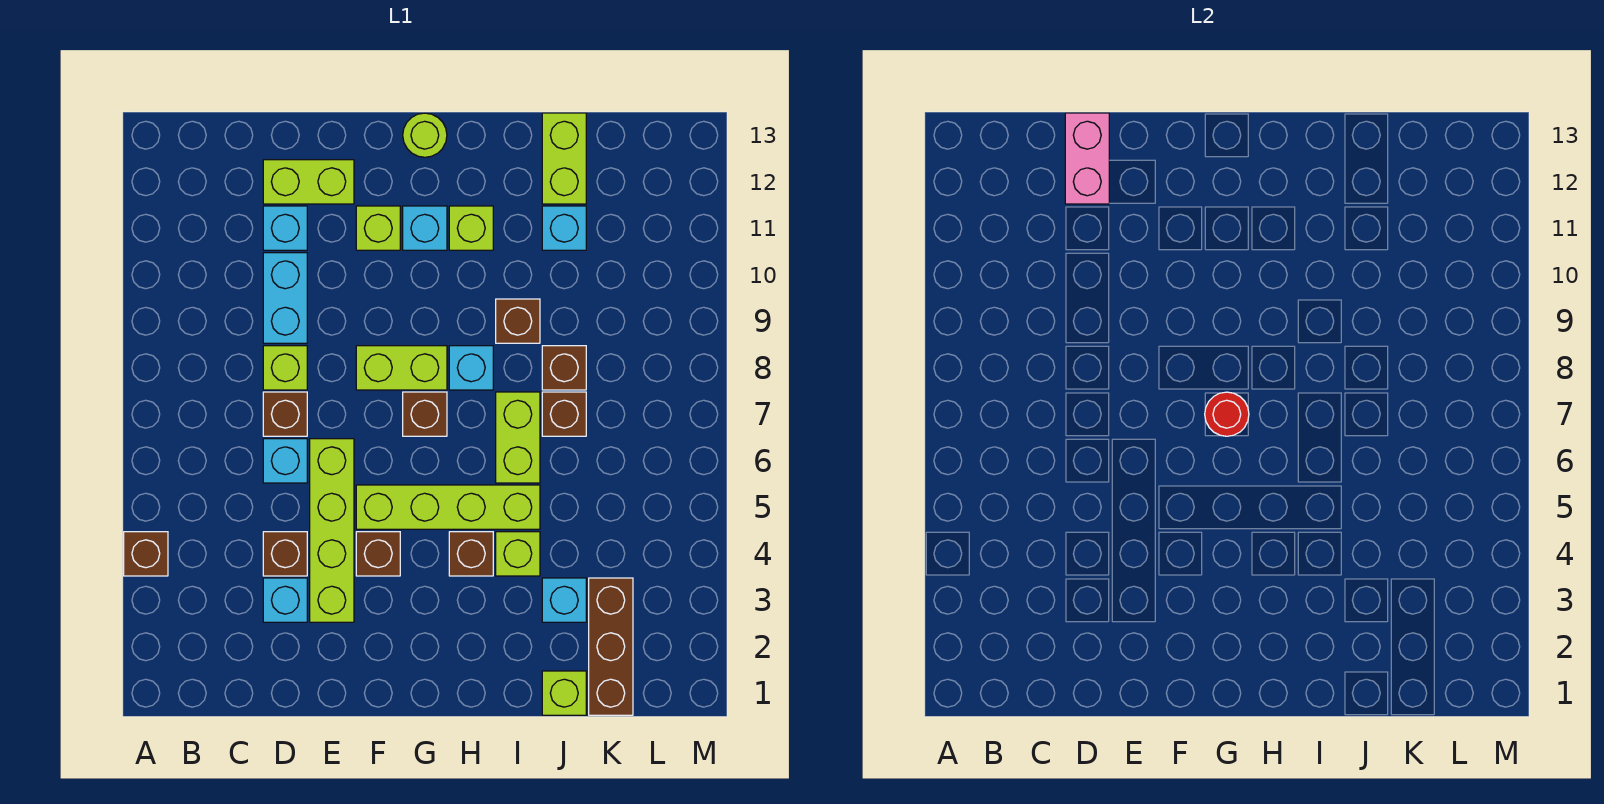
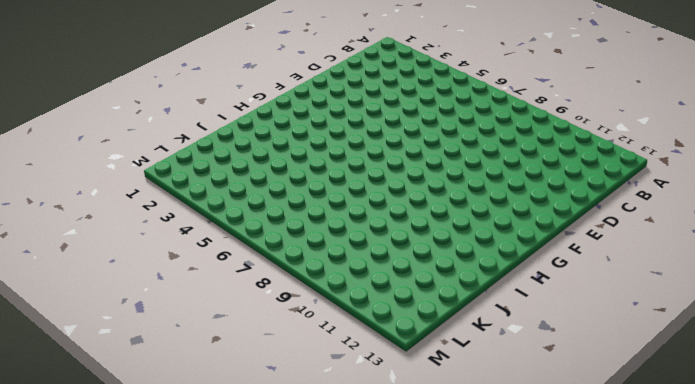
none -> brown 1x1 brick [124,532,168,576]
none -> cyan 1x1 brick [263,578,307,622]
none -> brown 1x1 brick [263,532,307,576]
none -> cyan 1x1 brick [263,439,307,483]

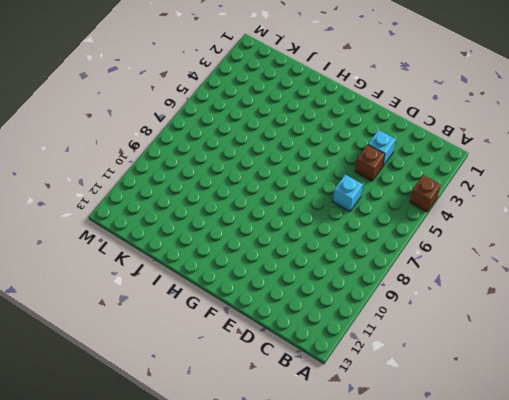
none -> brown 1x1 brick [263,392,307,436]
none -> lime 1x1 brick [263,346,307,390]
none -> cyan 1x2 brick [263,253,307,343]
none -> cyan 1x1 brick [263,206,307,250]

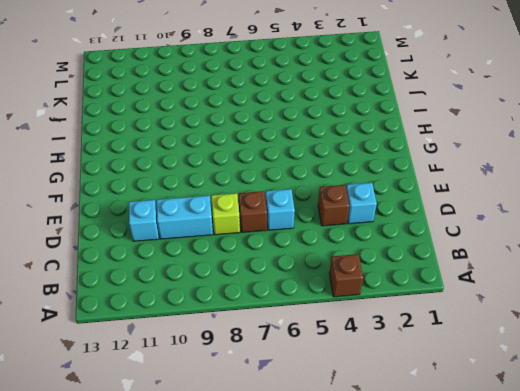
none -> lime 1x2 brick [263,160,354,204]
none -> lime 1x4 brick [310,439,354,622]
none -> brown 1x1 brick [356,532,400,576]
none -> lime 1x4 brick [356,485,540,529]

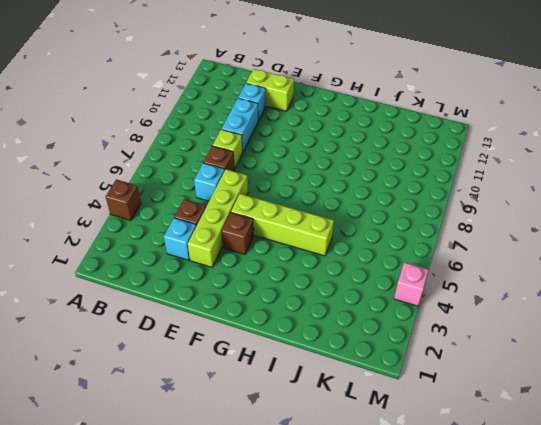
pink 1x1 brick [394,262,429,306] -> none
none -> lime 1x2 brick [356,346,447,390]
none -> lime 1x1 brick [356,206,400,250]
none -> brown 1x1 brick [403,392,447,436]
none -> cyan 1x1 brick [403,206,447,250]

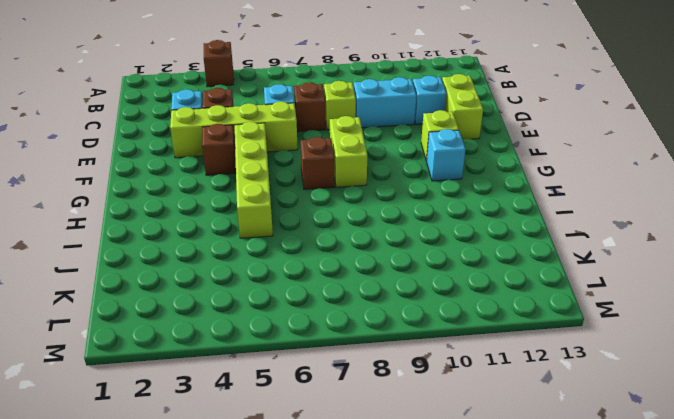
none -> lime 1x1 round brick [403,113,447,157]
none -> brown 1x1 brick [449,532,493,576]
none -> cyan 1x1 brick [449,346,493,390]
none -> lime 1x1 brick [449,206,493,250]

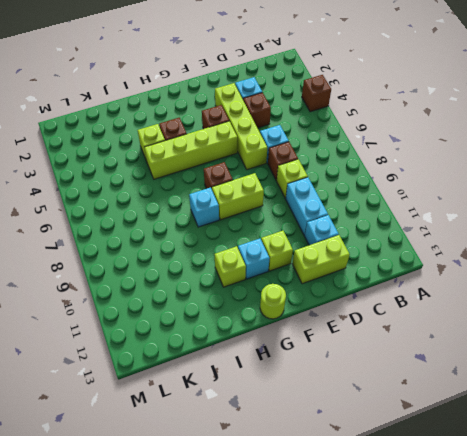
none -> lime 1x2 brick [496,392,540,483]
none -> brown 1x1 brick [496,299,540,343]
none -> lime 1x1 brick [542,671,586,715]
none -> cyan 1x1 brick [542,578,586,622]

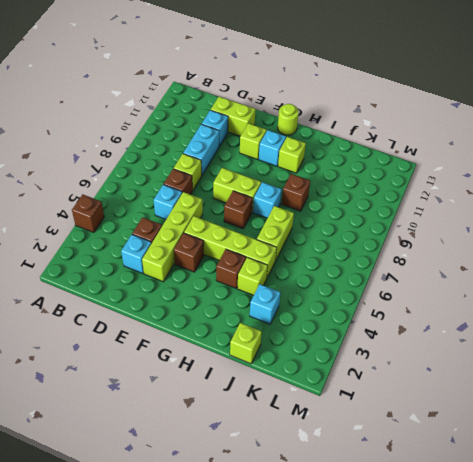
none -> brown 1x1 brick [542,392,586,436]
none -> brown 1x1 brick [542,346,586,390]
none -> cyan 1x1 brick [542,206,586,250]
none -> lime 1x2 brick [542,113,586,204]

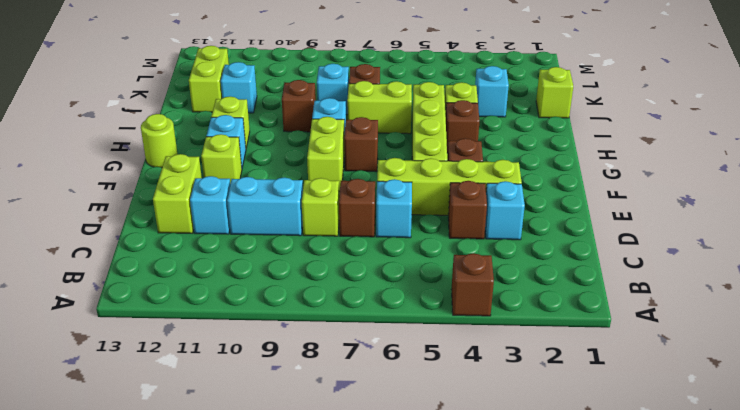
cyan 1x1 brick [317,64,349,115] -> brown 1x1 brick [542,346,586,390]
lime 1x2 brick [189,46,229,112] -> lime 1x2 brick turned to [542,113,586,204]
none -> brown 1x3 brick [589,578,633,715]
none -> pink 1x2 brick [1065,113,1109,204]
none -> red 1x1 round brick [1205,392,1249,436]

